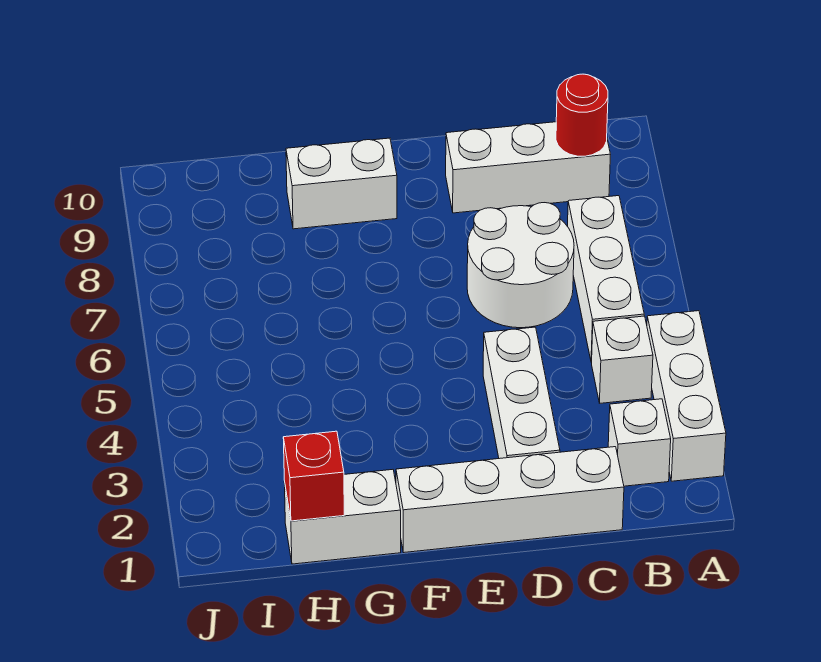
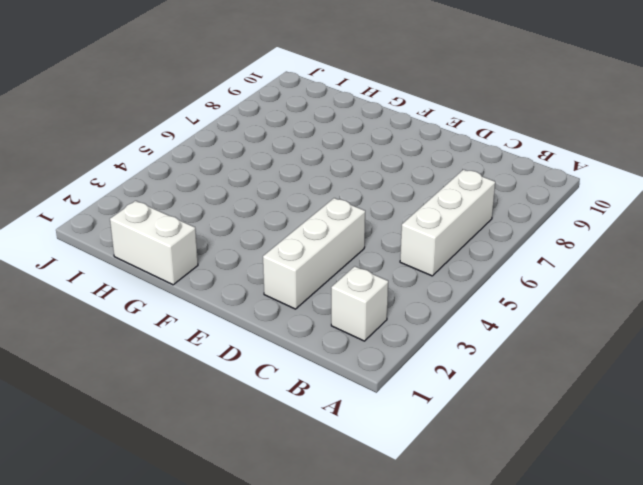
none -> white 1x3 brick [647,311,726,481]
none -> white 1x1 brick [592,316,653,403]
none -> white 1x3 brick [446,122,610,213]

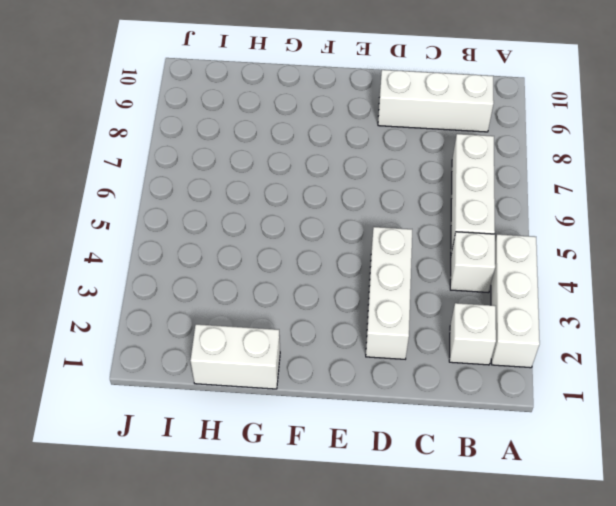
none -> white 1x4 brick [396,447,624,552]
none -> white 2x2 round brick [467,203,574,328]
none -> white 1x2 brick [286,138,397,229]

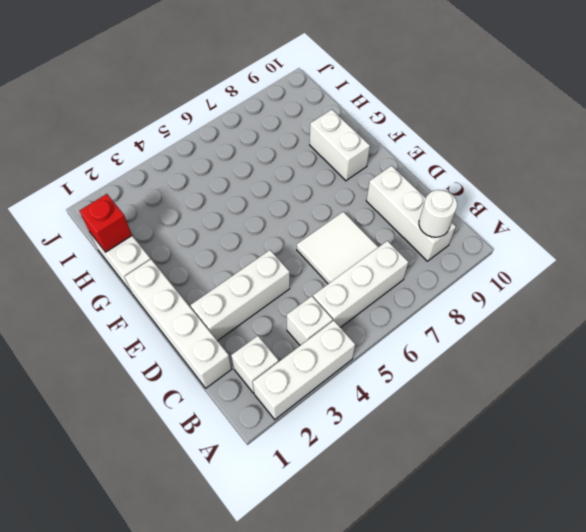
white 1x1 round brick [419,190,457,237] -> red 1x1 round brick [556,74,608,156]
white 2x2 tile [297,212,378,284] -> white 2x2 round brick [467,203,574,328]

